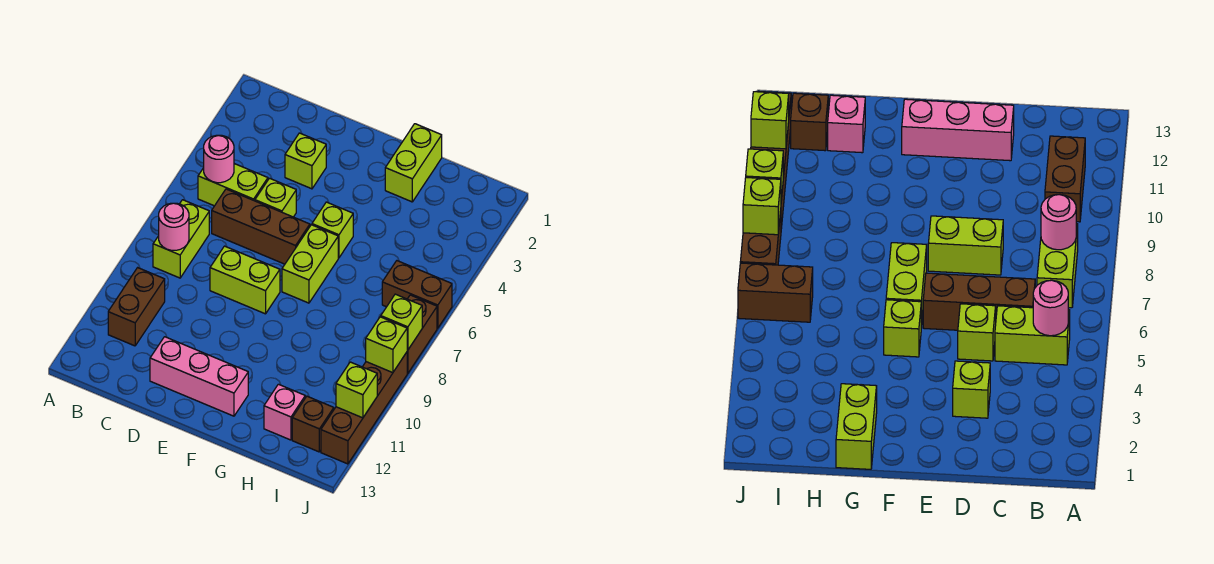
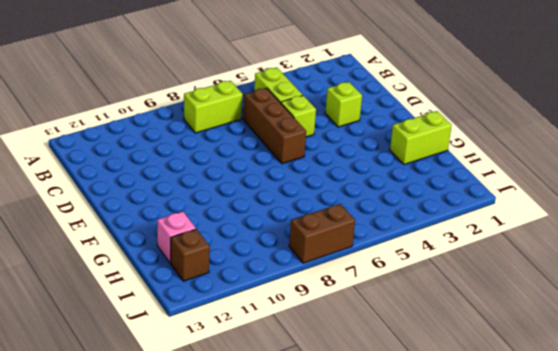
none -> brown 1x2 brick [108,268,165,346]
none -> lime 1x2 brick [210,246,280,314]
none -> pink 1x3 brick [150,337,248,416]

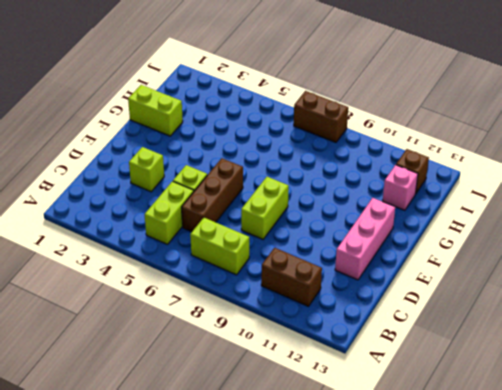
none -> lime 1x1 brick [312,202,353,258]
none -> lime 1x2 brick [282,225,338,303]
none -> brown 1x2 brick [382,261,452,328]

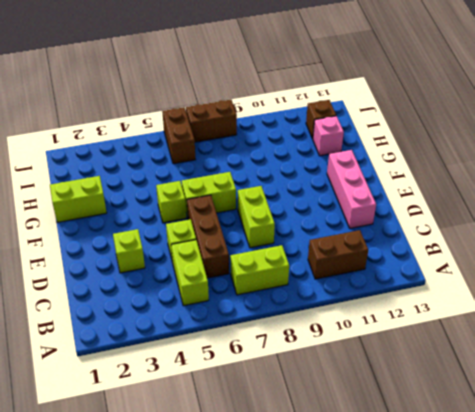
none -> brown 1x4 brick [321,352,407,464]
none -> pink 1x1 round brick [204,135,234,183]
none -> pink 1x1 round brick [159,203,189,250]

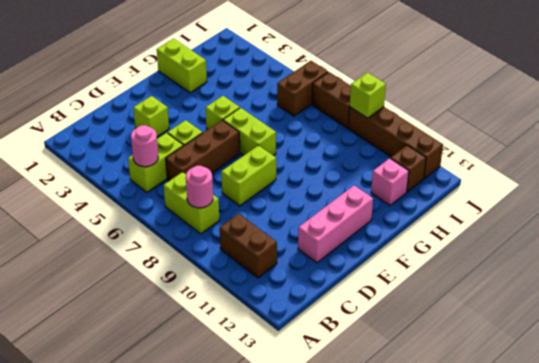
none -> lime 1x1 brick [381,294,422,350]
none -> lime 1x1 brick [336,362,377,418]

